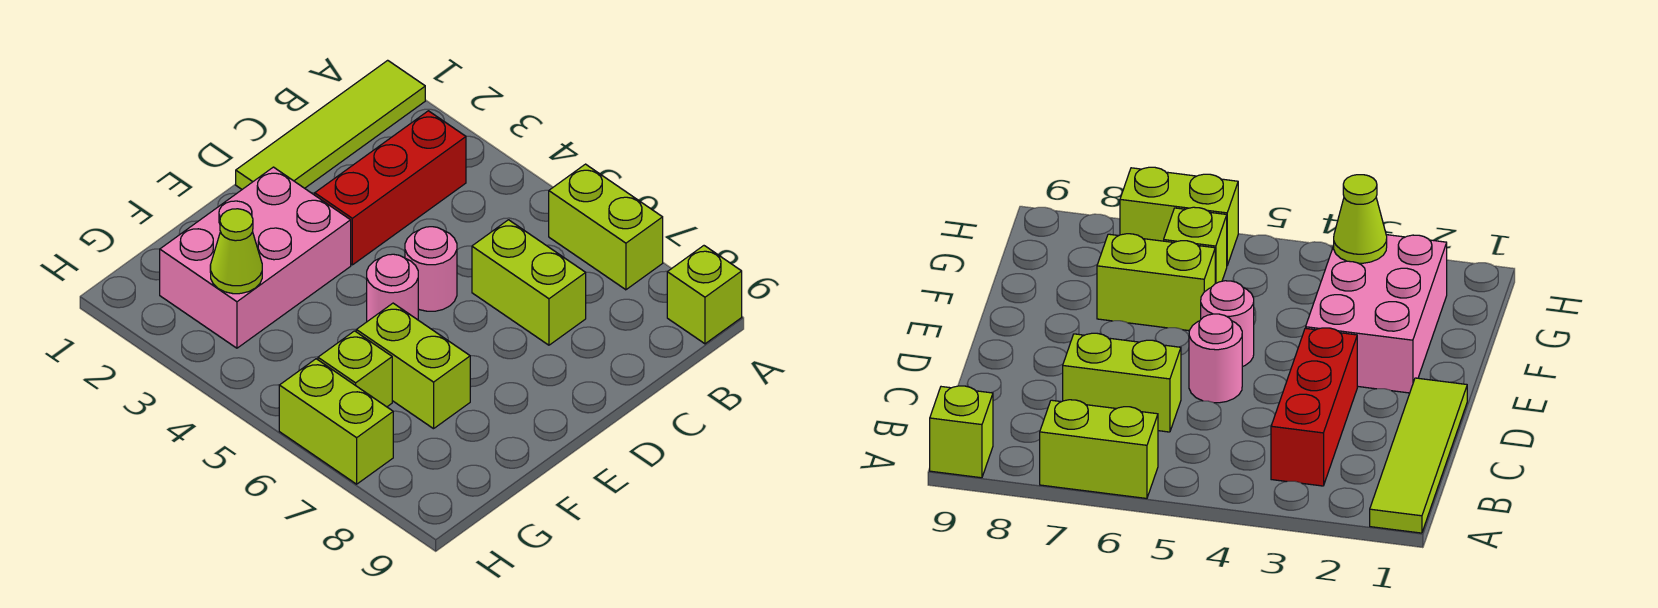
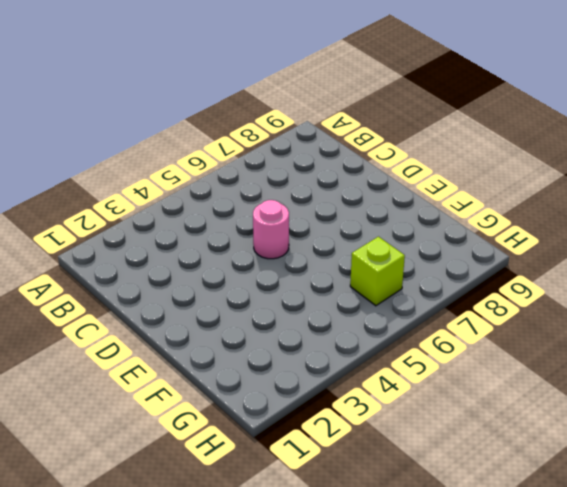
none -> lime 1x4 tile [236,60,425,189]
none -> lime 1x2 brick [549,164,663,290]
none -> lime 1x1 brick [667,246,742,344]

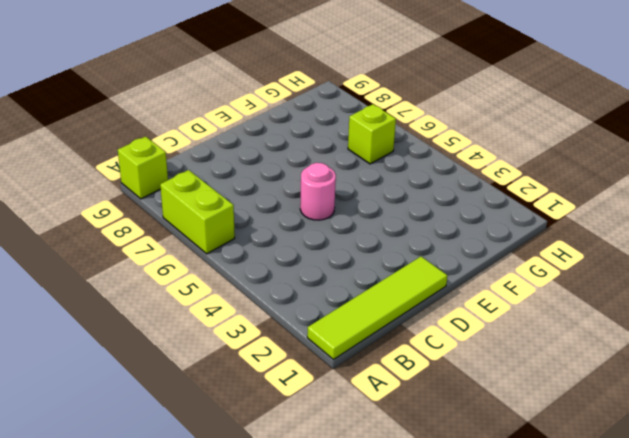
none -> red 1x3 brick [315,111,466,265]
none -> lime 1x2 brick [472,220,586,345]
none -> pink 2x3 brick [160,167,351,348]

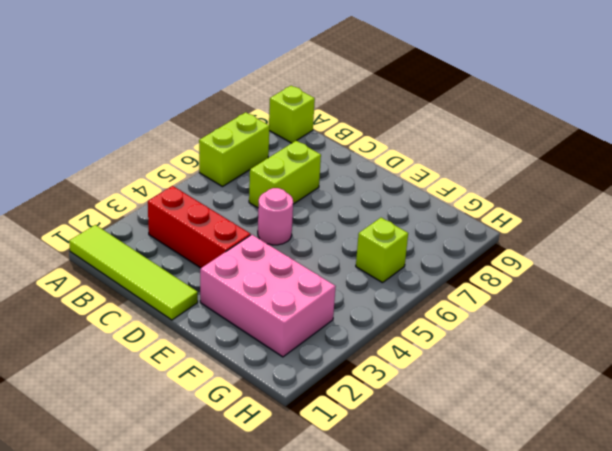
none -> pink 1x1 round brick [367,254,418,321]
none -> lime 1x2 brick [356,303,470,429]
none -> lime 1x2 brick [279,359,393,484]

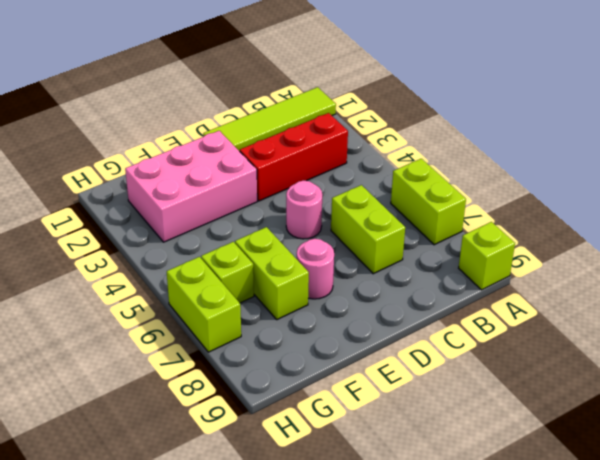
pink 1x1 round brick [297,239,334,299] -> pink 1x1 round brick moved to [367,254,418,321]
none -> lime 1x1 cone [210,209,262,294]

